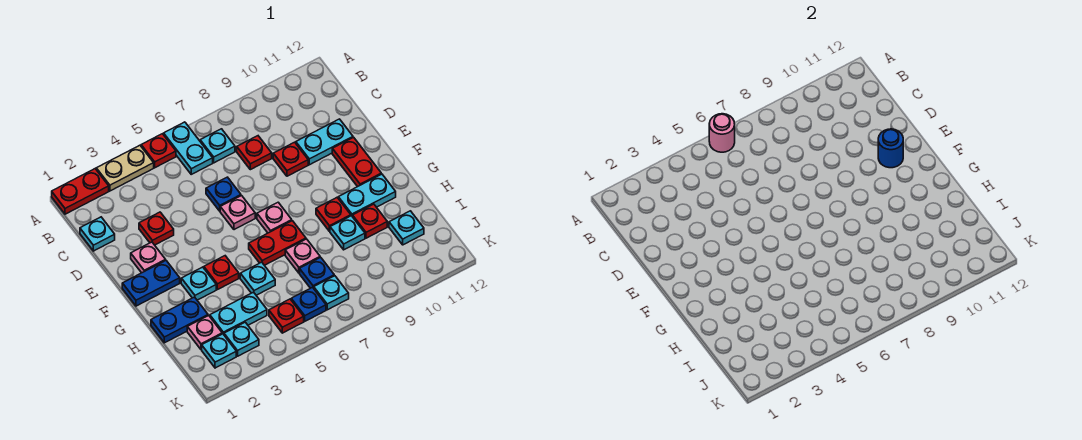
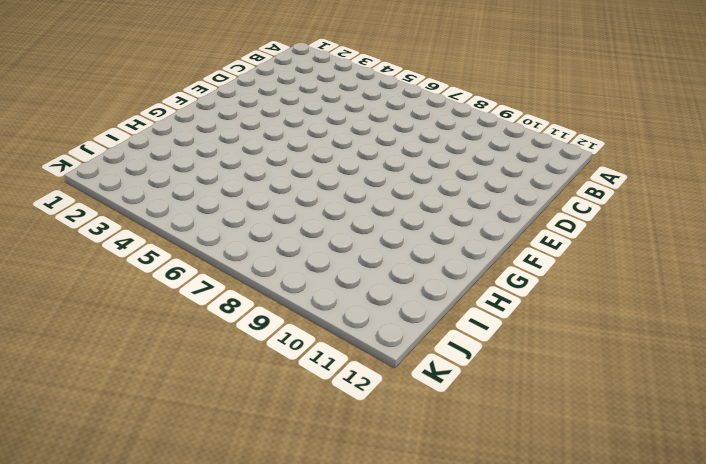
none -> red 1x2 plate [52,169,109,214]
none -> tan 1x2 plate [96,145,154,191]
none -> red 1x1 plate [141,134,176,168]
none -> cyan 1x2 plate [164,122,213,174]

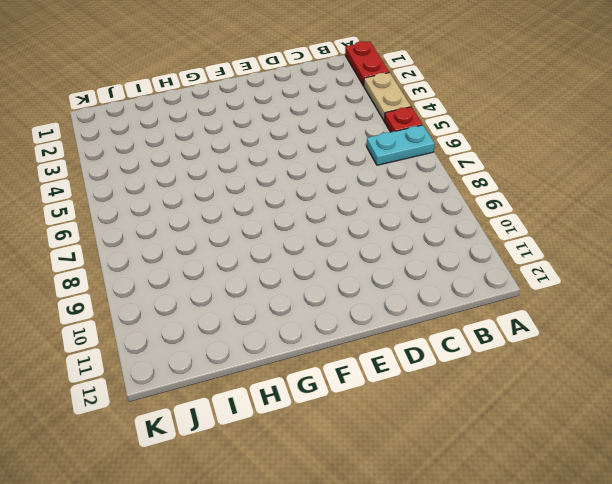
none -> cyan 1x1 plate [200,129,235,163]
none -> cyan 1x1 plate [80,217,115,251]
none -> red 1x1 plate [237,136,272,170]
none -> red 1x1 plate [139,212,174,245]

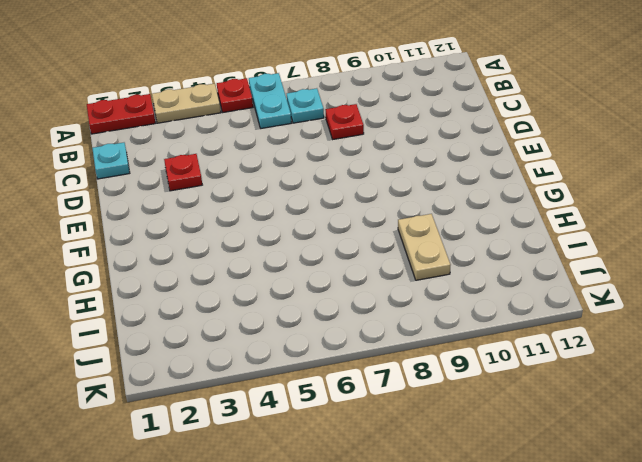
tan 1x2 plate [398,214,450,280] -> cyan 1x1 plate [330,216,365,250]
none -> blue 1x1 plate [206,177,241,211]
none -> red 1x1 plate [273,142,308,176]
none -> cyan 1x2 plate [296,119,353,165]
none -> pink 1x1 plate [131,242,166,273]

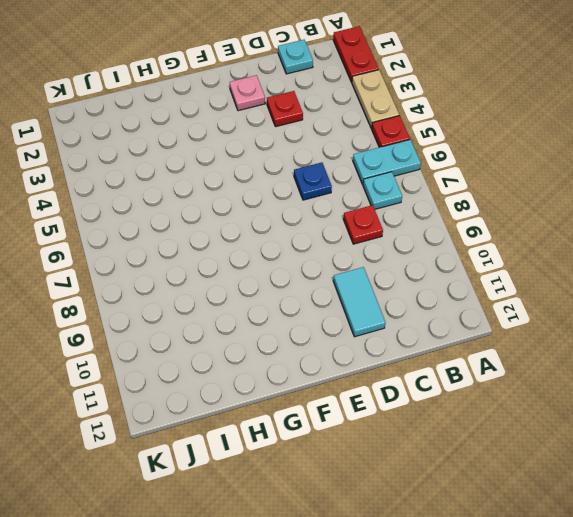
cyan 1x2 tile [333,267,386,337] -> cyan 1x2 plate [296,119,353,165]
none -> red 1x1 plate [273,142,308,176]
none -> pink 1x1 plate [220,196,255,230]
none -> red 1x2 plate [332,137,381,187]
none -> blue 1x2 plate [122,261,180,306]

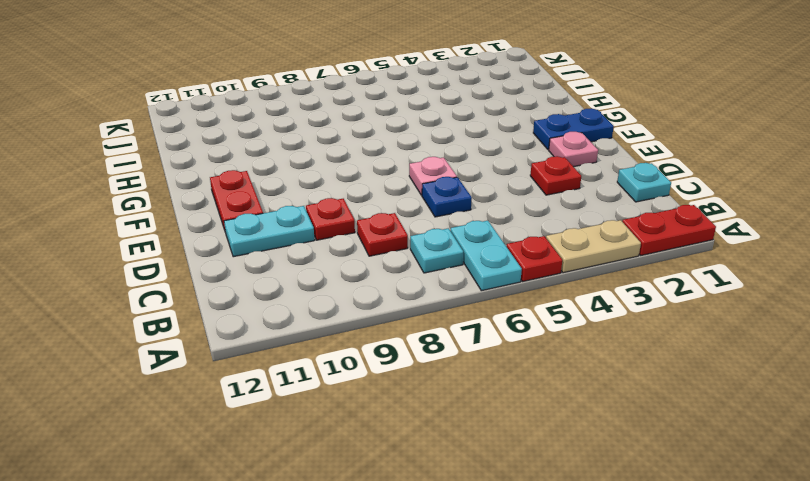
none -> pink 1x1 plate [257,202,292,233]
none -> cyan 1x1 plate [181,267,216,300]
none -> red 1x1 plate [204,256,239,290]
none -> red 1x2 plate [249,221,306,265]

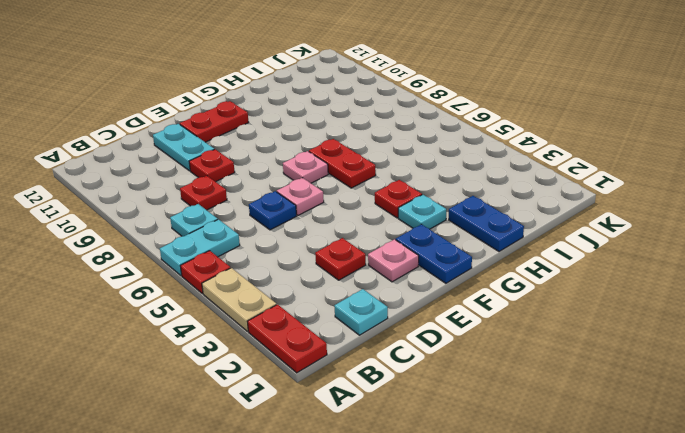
none -> red 1x1 plate [316,198,351,232]
none -> cyan 1x2 plate [338,174,396,217]
none -> cyan 1x1 plate [240,262,275,295]
none -> pink 1x1 plate [285,239,320,273]

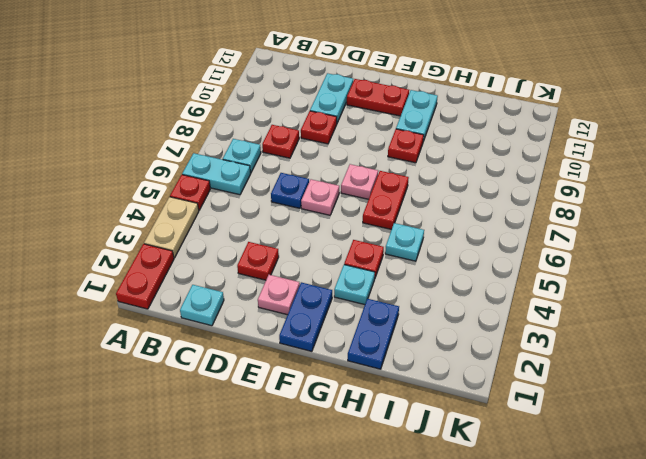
none -> pink 1x1 plate [285,239,320,273]
none -> cyan 1x1 plate [330,216,365,250]
none -> red 1x1 plate [353,204,387,238]
none -> pink 1x1 plate [187,316,222,350]

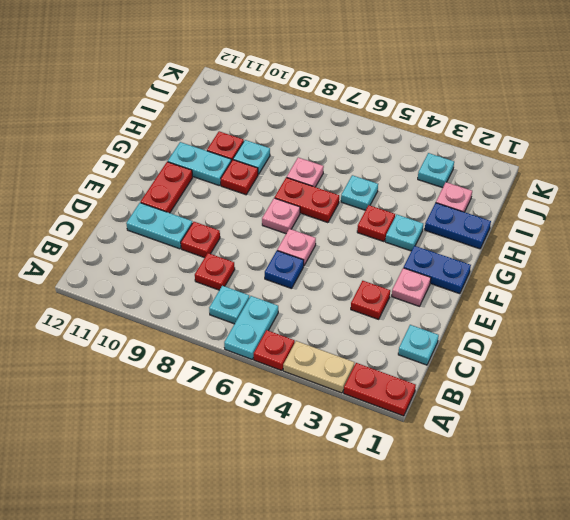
none -> cyan 1x2 plate [210,292,267,334]
none -> blue 1x1 plate [300,257,334,288]
none -> cyan 1x1 plate [389,211,424,245]
none -> cyan 1x1 plate [202,334,236,368]

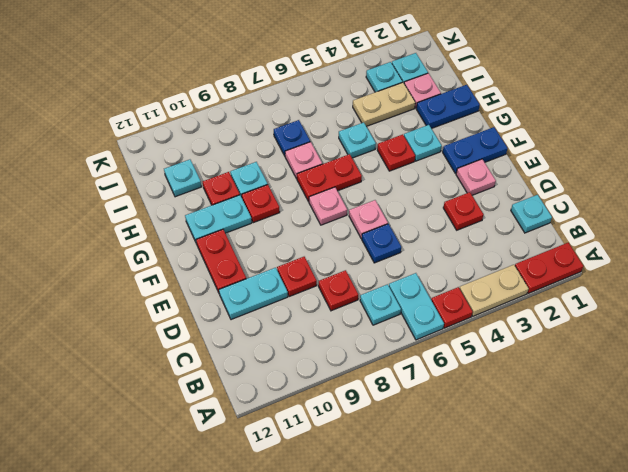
tan 1x2 plate [353,82,415,127] -> cyan 1x2 plate [210,292,267,334]
none -> red 1x1 plate [269,299,304,333]
none -> blue 1x1 plate [291,287,326,321]
none -> cyan 1x1 plate [314,276,349,310]
none -> pink 1x1 round brick [709,114,735,152]

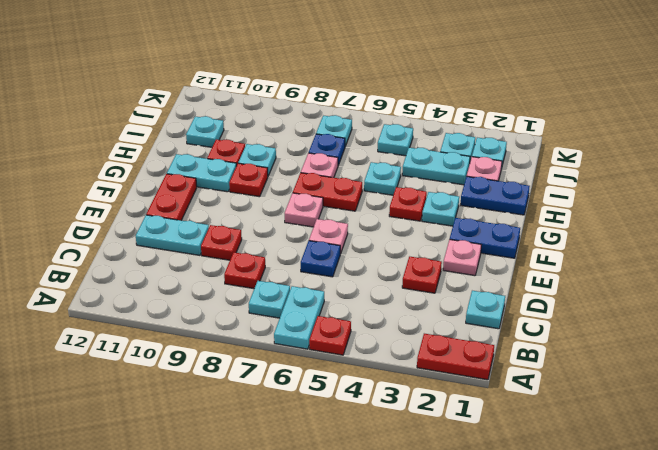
cyan 1x1 plate [378,124,413,156] -> red 1x1 plate [269,299,304,333]
none -> tan 1x2 plate [96,145,154,191]
none -> blue 1x1 plate [291,287,326,321]
none -> pink 1x1 round brick [709,114,735,152]
none -> blue 1x1 round brick [878,129,903,168]

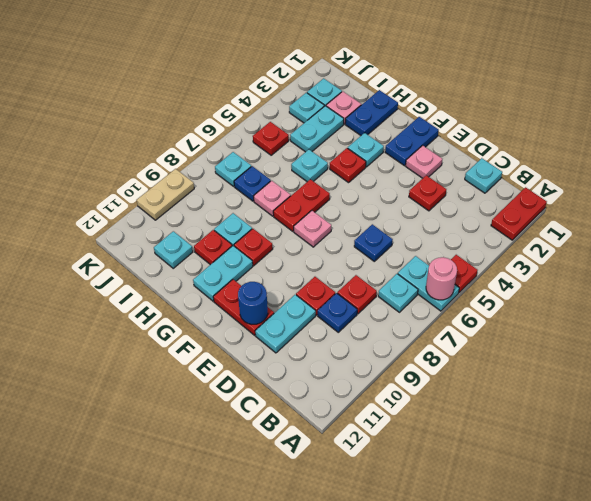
blue 1x1 plate [318,293,357,332] -> blue 1x1 plate moved to [291,287,326,321]
tan 1x2 plate [137,169,194,220] -> tan 1x2 plate moved to [96,145,154,191]
none -> pink 1x1 plate [220,196,255,230]

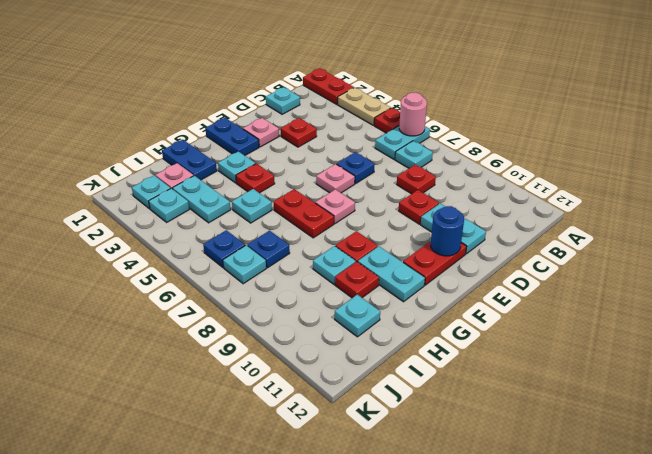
none -> pink 1x1 plate [285,239,320,273]
none -> red 1x1 plate [269,299,304,333]

